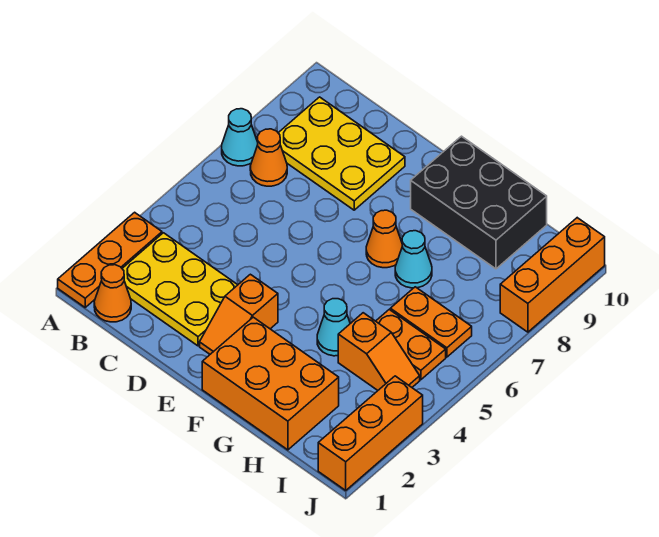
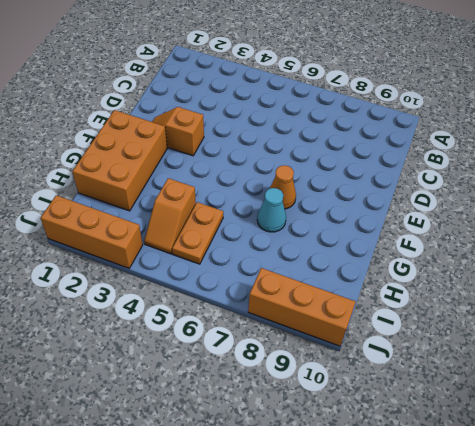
none -> orange 1x3 plate [58,212,162,307]
none -> cyan 1x1 cone [222,109,258,166]
none -> orange 1x1 cone [94,265,131,322]

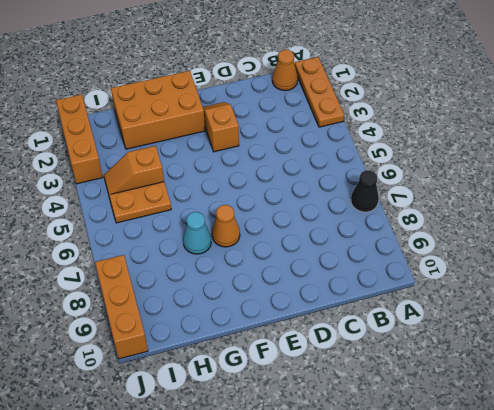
black 1x1 cone [351,170,379,212] -> cyan 1x1 cone [222,109,258,166]
none -> yellow 2x3 plate [122,233,237,346]
none -> orange 1x1 cone [250,129,287,186]
none -> yellow 2x3 plate [279,97,405,210]

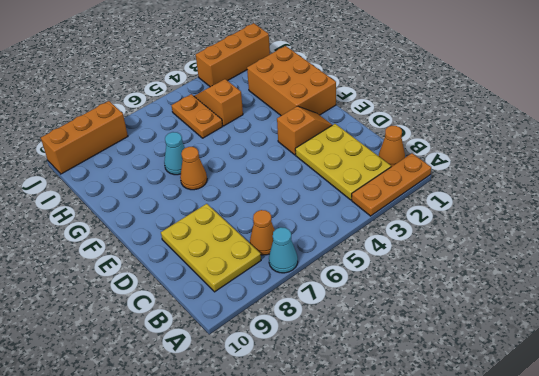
none -> black 2x3 brick [411,136,547,269]
none -> cyan 1x1 cone [317,299,350,356]
none -> orange 1x2 plate [390,287,472,357]

